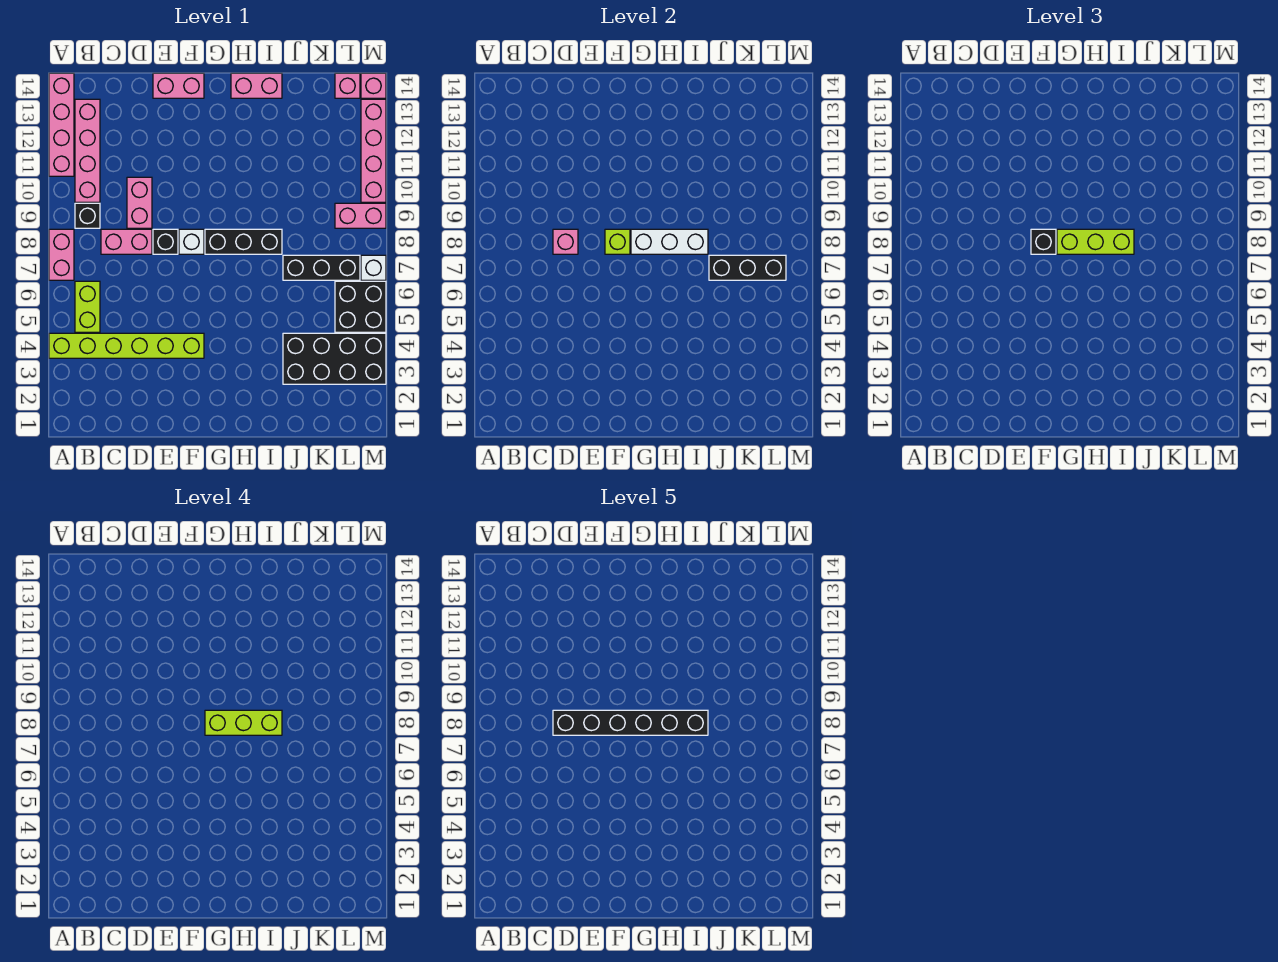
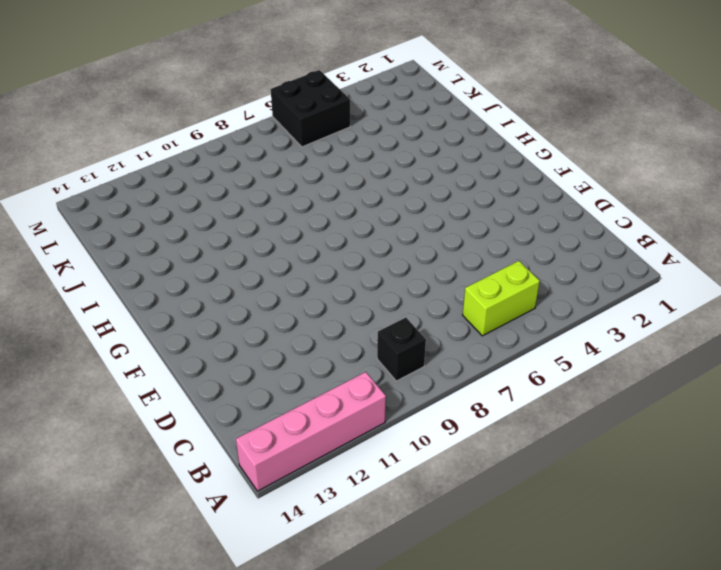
none -> lime 1x6 brick [49,333,204,358]
none -> pink 1x2 brick [49,229,74,280]
none -> pink 1x4 brick [75,99,100,202]

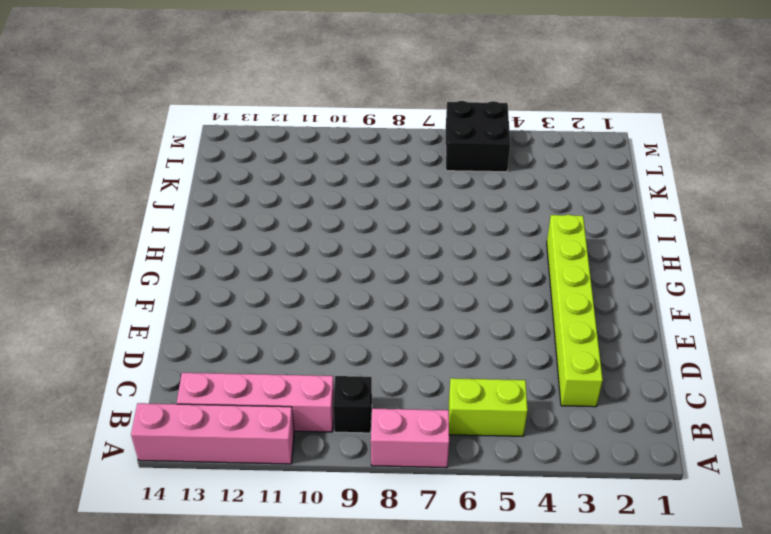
lime 1x6 brick [547,215,603,407] -> lime 1x6 brick moved to [49,333,204,358]
none -> pink 1x2 brick [101,229,152,254]
none -> pink 1x2 brick [127,177,152,228]
none -> black 1x1 brick [153,229,178,254]

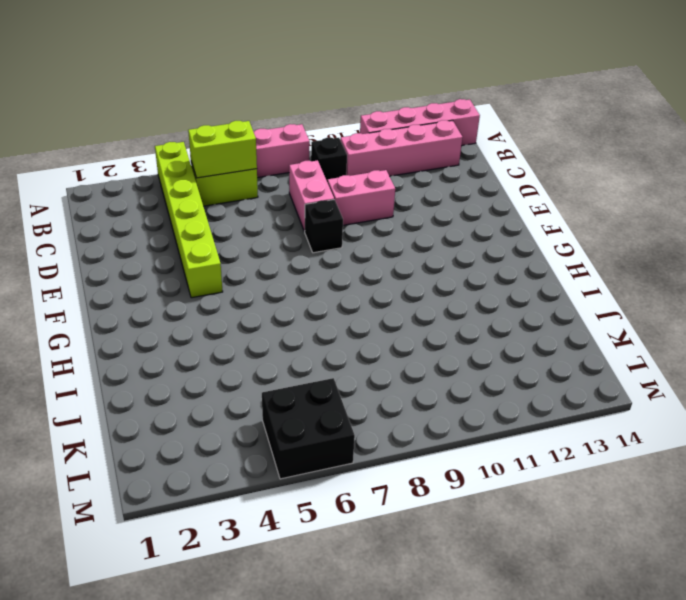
lime 1x2 brick [188,121,257,178] -> none
none -> pink 1x2 brick [153,73,204,98]
none -> white 1x1 brick [179,229,204,254]
none -> black 1x3 brick [205,229,282,254]

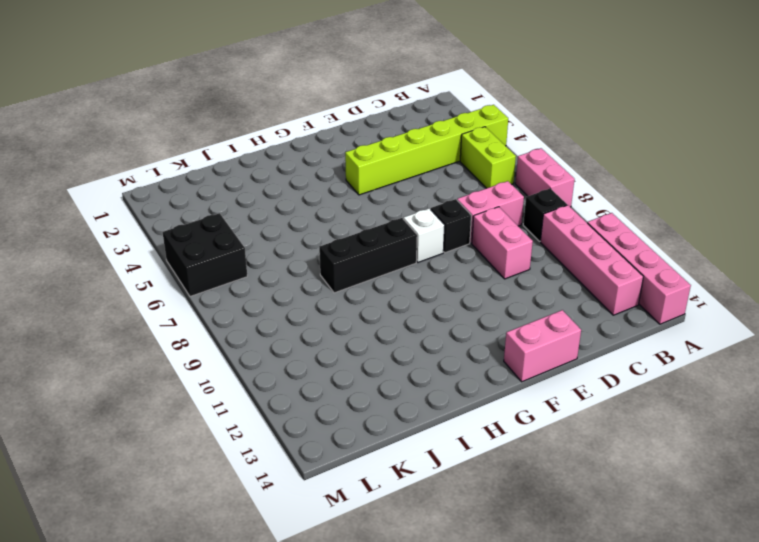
none -> pink 1x2 brick [231,73,282,98]
none -> black 2x4 brick [283,333,386,384]
none -> black 1x3 brick [283,255,360,280]

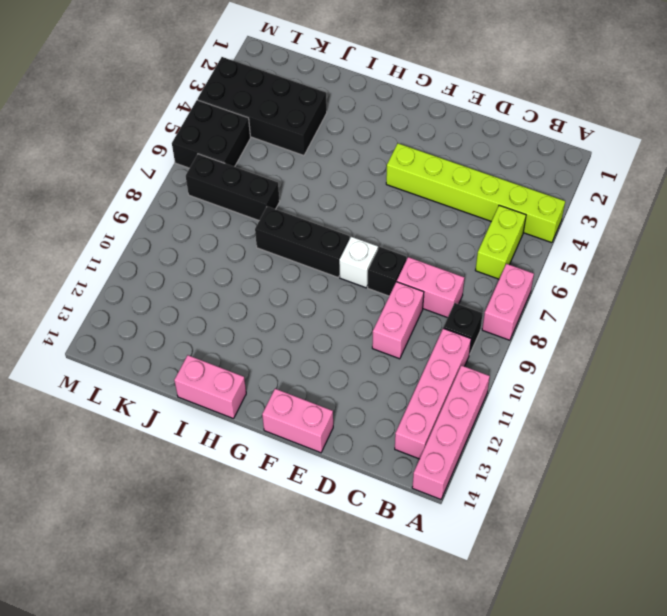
none -> pink 1x2 brick [335,203,386,228]
none -> pink 1x1 brick [335,73,360,98]
none -> white 1x1 brick [361,255,386,280]

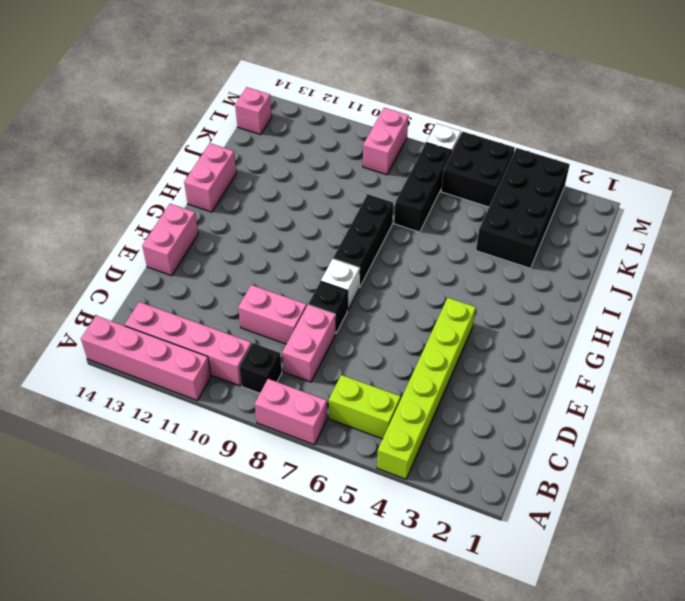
none -> pink 1x4 brick [361,99,386,202]
none -> pink 1x1 brick [361,73,386,98]
none -> pink 1x1 brick [553,229,578,254]

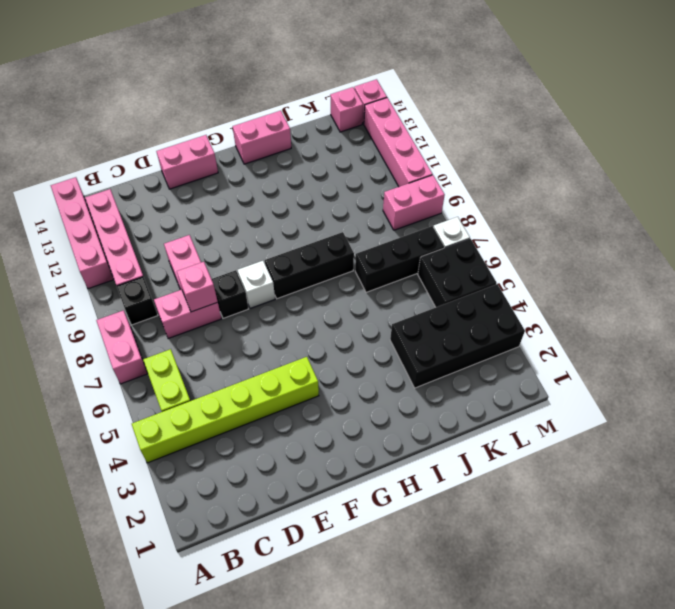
none -> lime 1x1 brick [605,229,630,254]
none -> white 1x3 brick [631,229,708,254]
none -> black 1x3 brick [709,255,786,280]

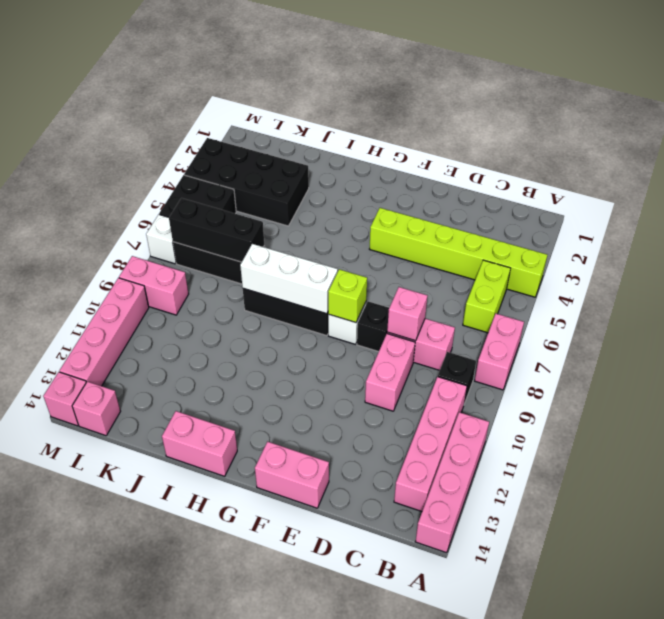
none -> black 1x1 brick [1031,229,1056,254]
none -> lime 1x3 brick [1057,229,1134,254]
none -> lime 1x3 brick [205,710,282,735]

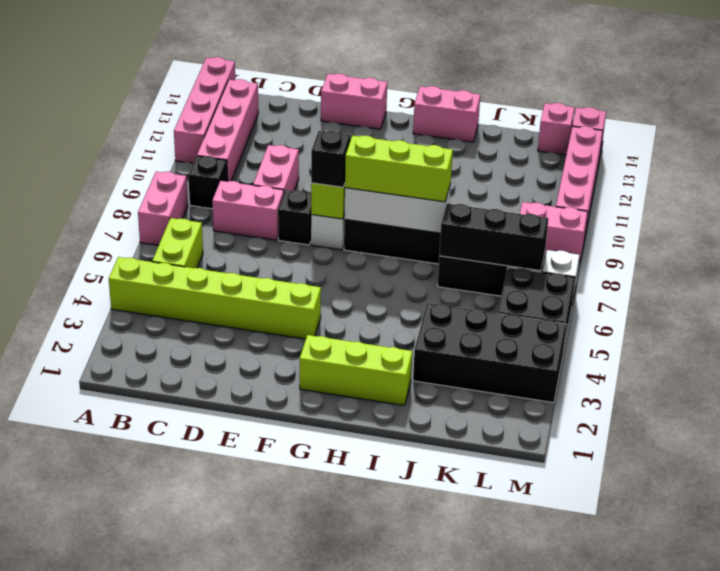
lime 1x3 brick [300,335,412,405] -> lime 1x3 brick moved to [205,710,282,735]
none -> pink 1x1 brick [553,229,578,254]
none -> black 1x6 brick [553,710,708,735]

